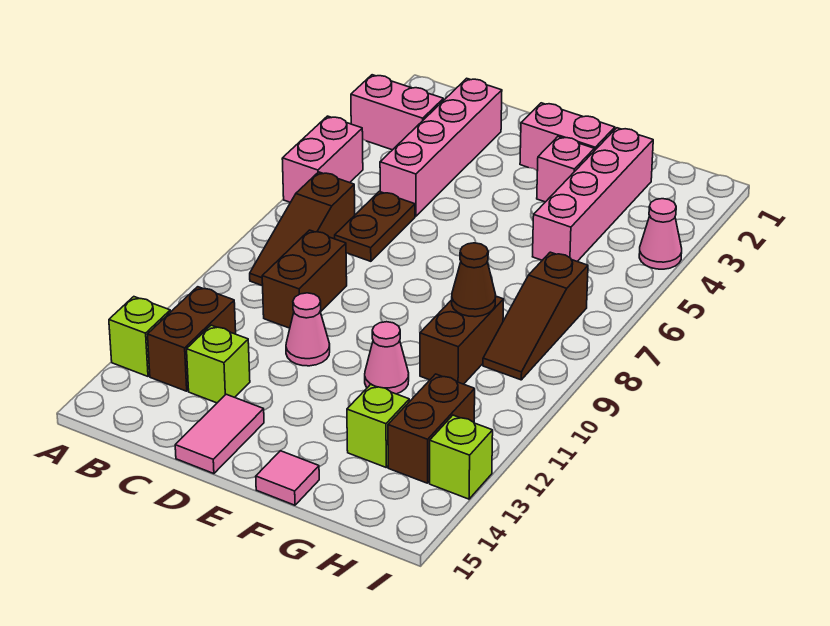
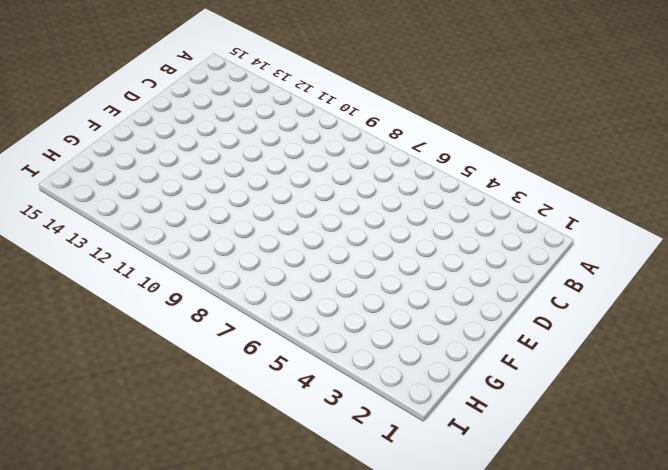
none -> pink 1x2 brick [351,75,443,150]
none -> pink 1x2 brick [282,116,363,202]
none -> lime 1x1 brick [109,297,170,376]

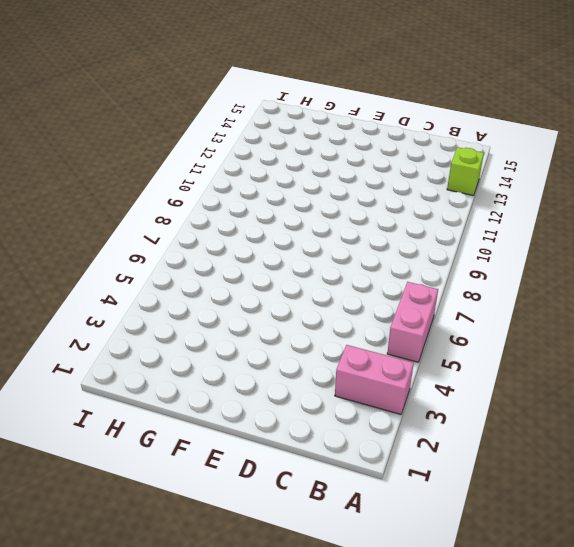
none -> brown 1x3 slope [250,172,355,286]
none -> brown 1x2 brick [148,287,236,391]
none -> pink 1x4 brick [380,78,502,216]

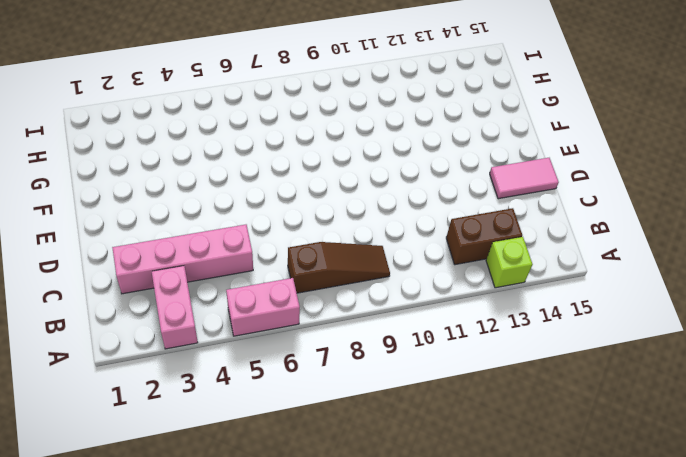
none -> brown 1x2 plate [335,192,415,261]
none -> brown 1x2 brick [262,230,347,328]
none -> lime 1x1 brick [187,325,250,403]

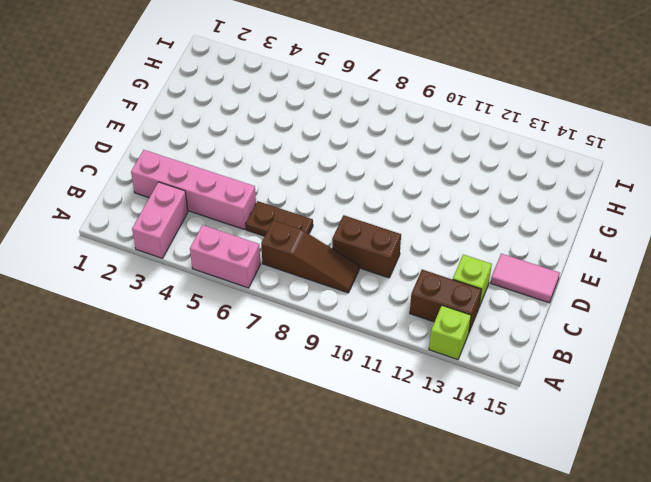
none -> pink 1x1 cone [286,293,330,366]
none -> pink 1x2 brick [520,103,615,171]
none -> pink 1x1 brick [537,137,594,202]

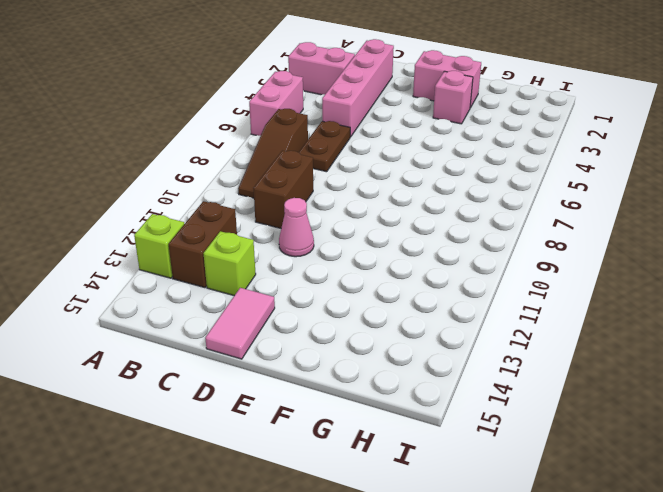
none -> pink 1x1 cone [365,322,409,394]
none -> pink 1x1 tile [256,451,319,505]
none -> pink 1x4 brick [533,128,653,261]

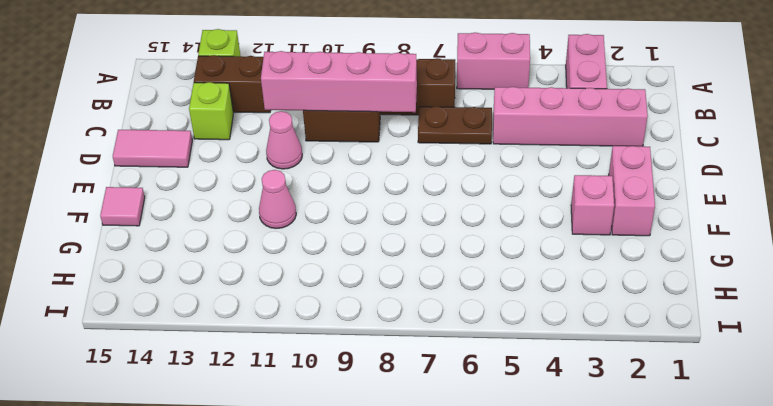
pink 1x4 brick [261,51,417,112] -> pink 1x4 brick moved to [533,128,653,261]
none -> brown 1x2 brick [420,296,504,384]
none -> lime 1x1 brick [347,385,409,467]
none -> brown 1x3 slope [483,252,588,380]

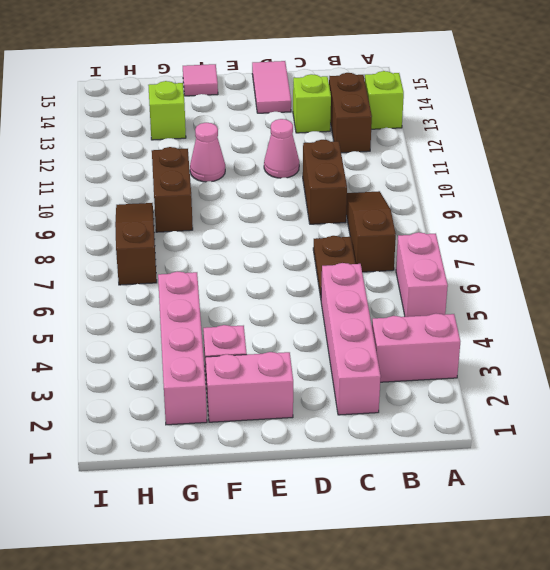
none -> brown 1x2 brick [388,374,475,483]
none -> pink 1x1 cone [639,199,682,269]
none -> lime 1x1 brick [430,415,493,499]

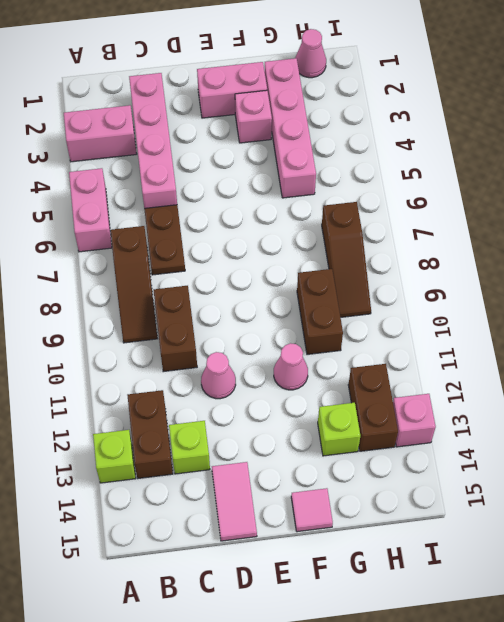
pink 1x1 cone [295,29,326,78] -> pink 1x1 cone moved to [639,199,682,269]
pink 1x1 brick [393,394,436,447] -> lime 1x1 brick [430,415,493,499]
none -> brown 1x1 cone [452,243,496,317]

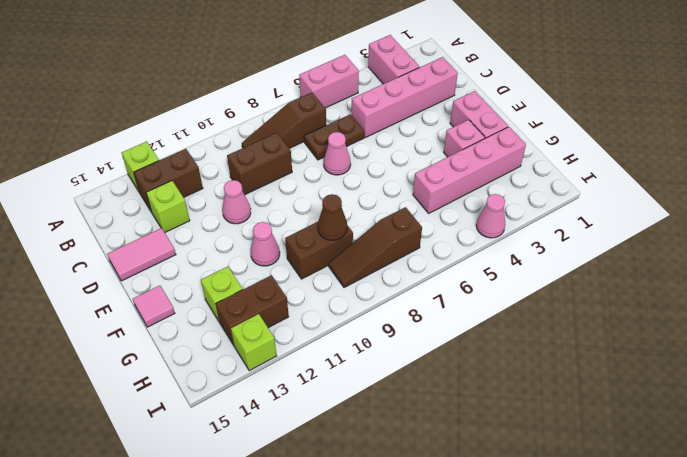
pink 1x1 cone [324,132,351,175] -> none

